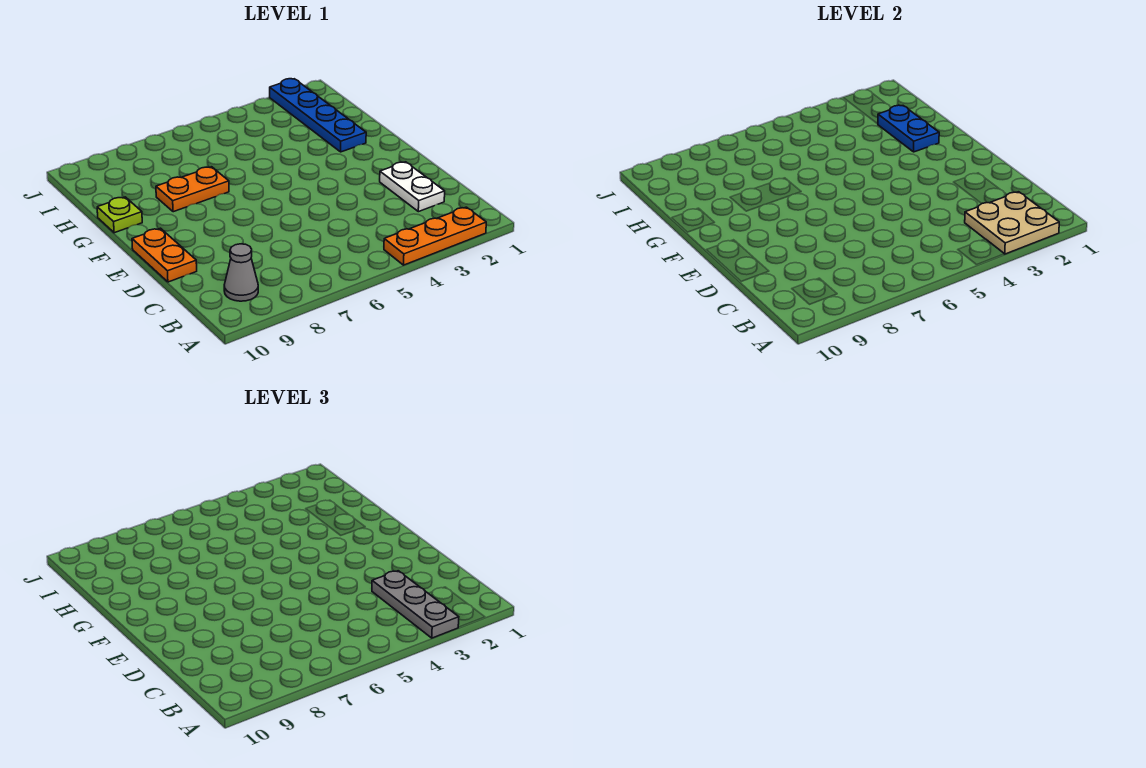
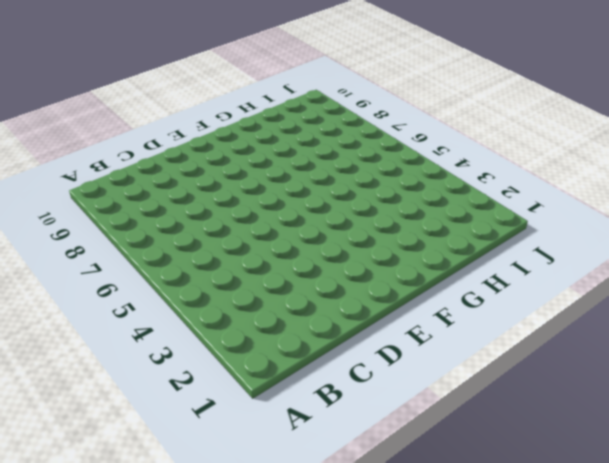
none -> orange 1x3 plate [384,207,486,265]
none -> grey 1x1 cone [224,244,258,301]

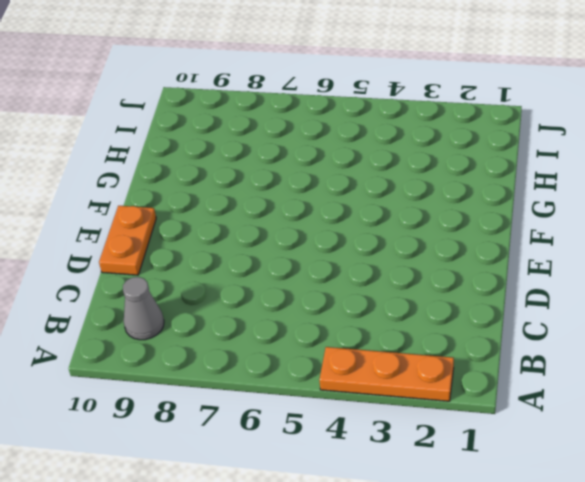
none -> white 1x2 plate [380,162,445,212]
none -> blue 1x4 plate [270,79,366,152]

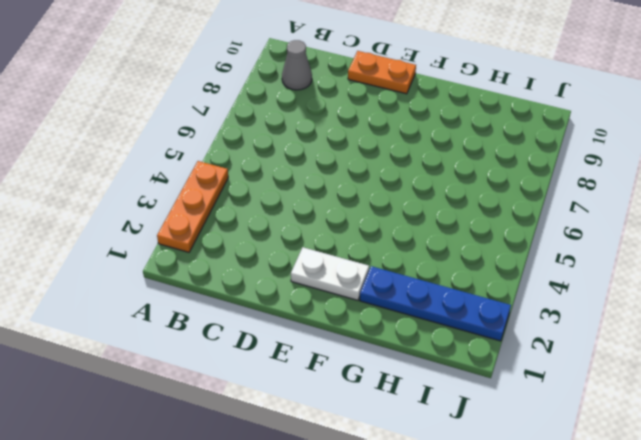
white 1x2 plate [291,247,369,300] -> white 1x2 plate moved to [380,162,445,212]
none -> orange 1x2 plate [156,167,229,212]
none -> lime 1x1 plate [97,197,142,233]

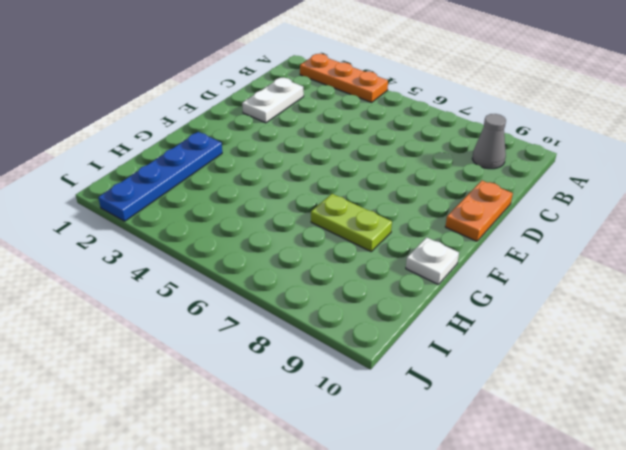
lime 1x2 plate [311,194,392,251] -> orange 1x2 plate [156,167,229,212]
white 1x1 plate [406,237,459,285] -> lime 1x1 plate [97,197,142,233]
none -> tan 2x2 plate [965,192,1059,254]
none -> blue 1x2 plate [878,105,939,152]

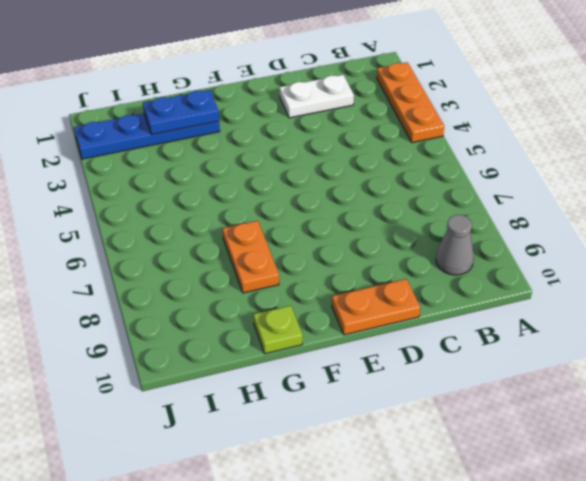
none -> tan 2x2 plate [965,192,1059,254]
none -> grey 1x3 plate [372,571,459,638]

